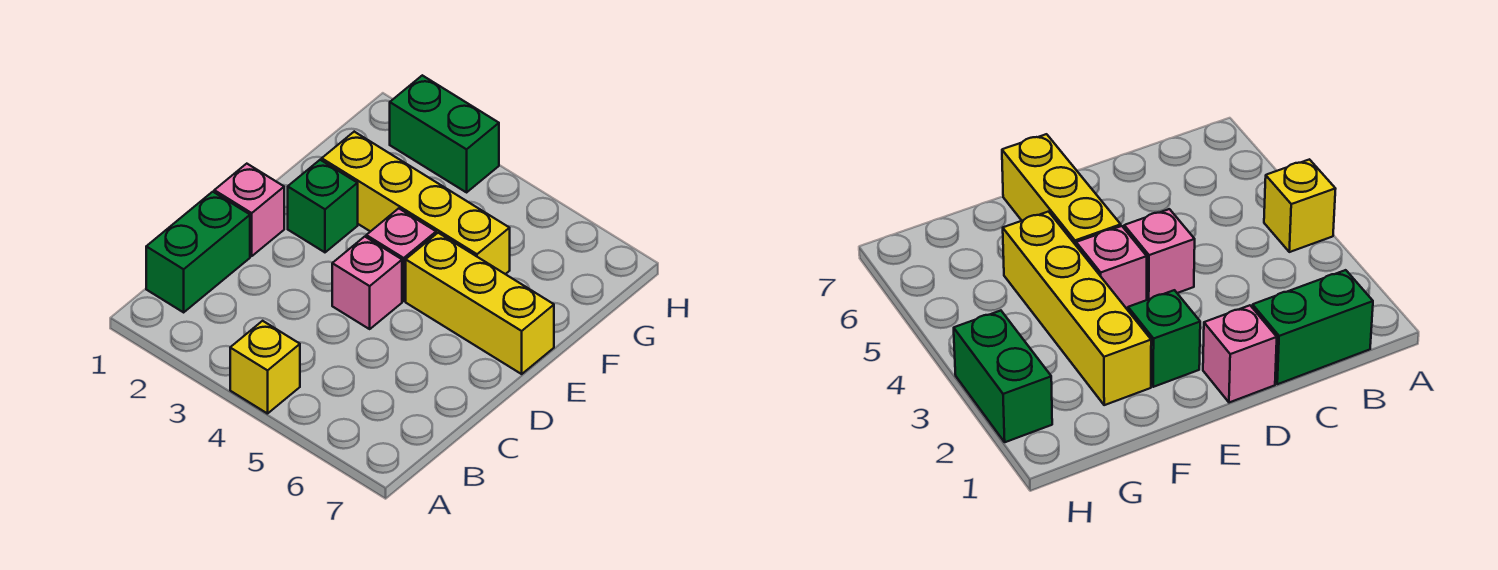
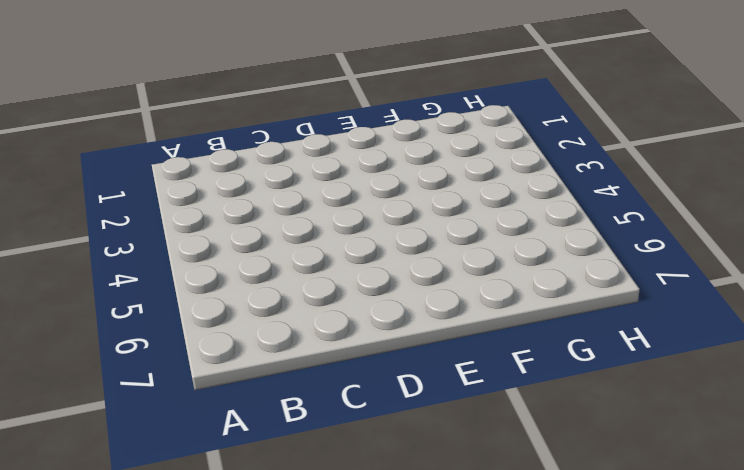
none -> yellow 1x1 brick [230,321,300,414]
none -> green 1x2 brick [146,192,250,312]

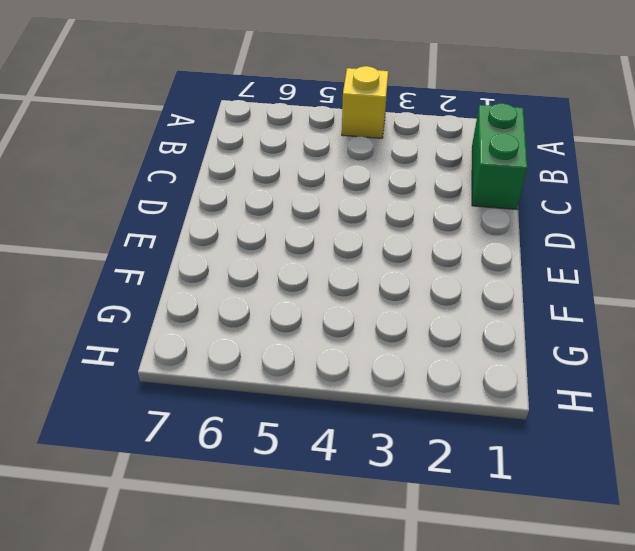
none -> pink 1x1 brick [214,164,284,256]
none -> pink 1x1 brick [332,237,402,329]

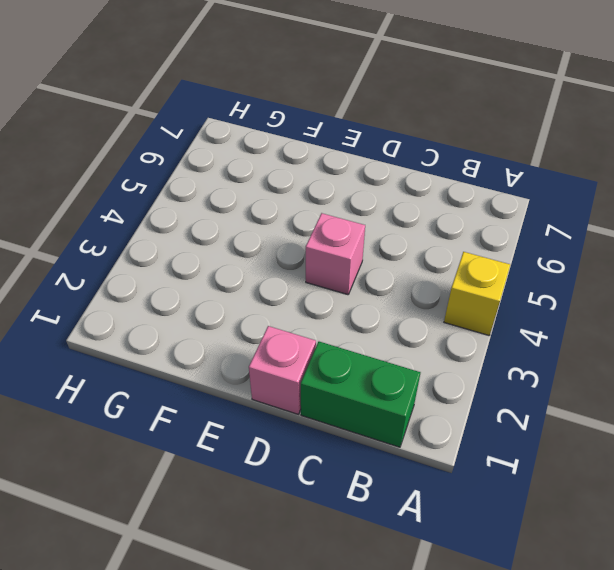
none -> green 1x1 brick [288,160,358,252]
none -> pink 1x1 brick [366,208,436,301]

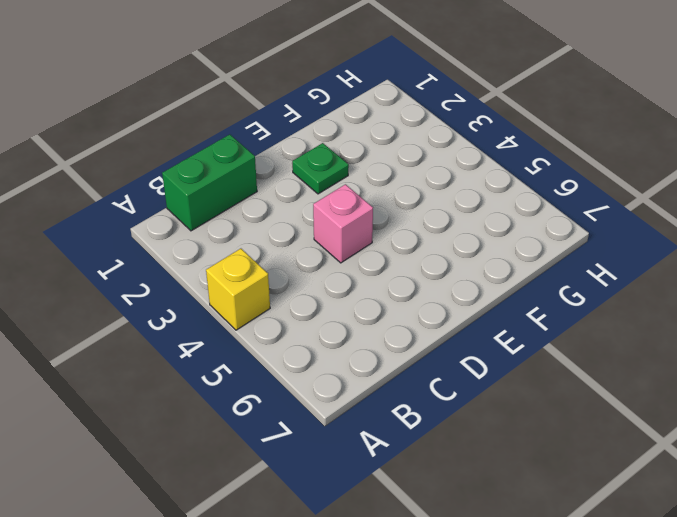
green 1x1 plate [292,143,349,194] -> green 1x1 brick [288,160,358,252]
none -> pink 1x1 brick [214,164,284,256]
none -> pink 1x1 brick [366,208,436,301]

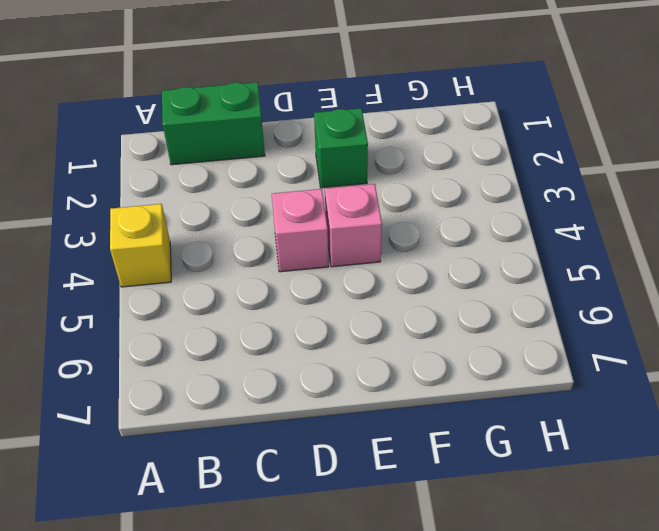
none -> pink 1x1 brick [214,164,284,256]
none -> yellow 1x3 brick [406,233,554,374]

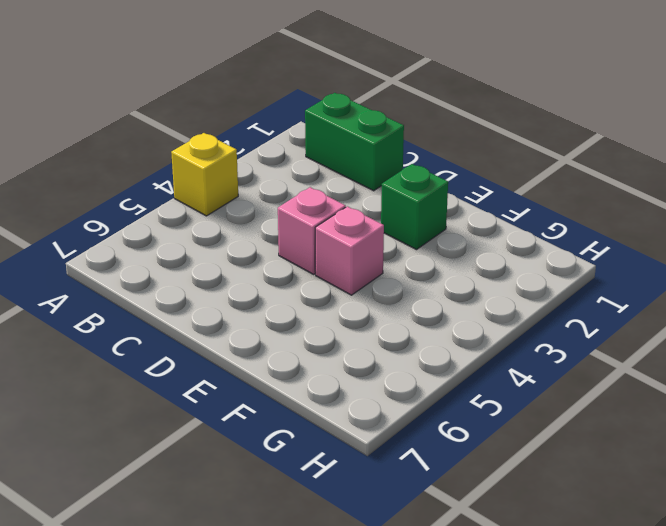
none -> pink 1x1 brick [214,164,284,256]
none -> yellow 1x3 brick [406,233,554,374]

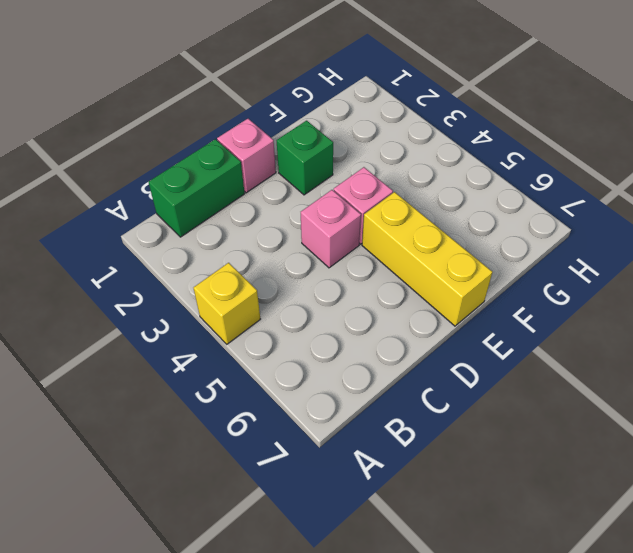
none -> yellow 1x4 brick [322,132,510,274]
none -> green 1x2 brick [390,75,499,192]

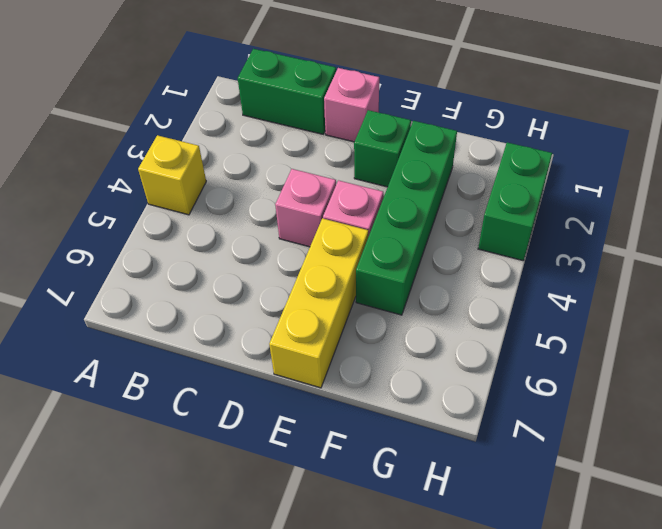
green 1x4 brick [356,121,457,315] -> yellow 1x4 brick [322,132,510,274]

